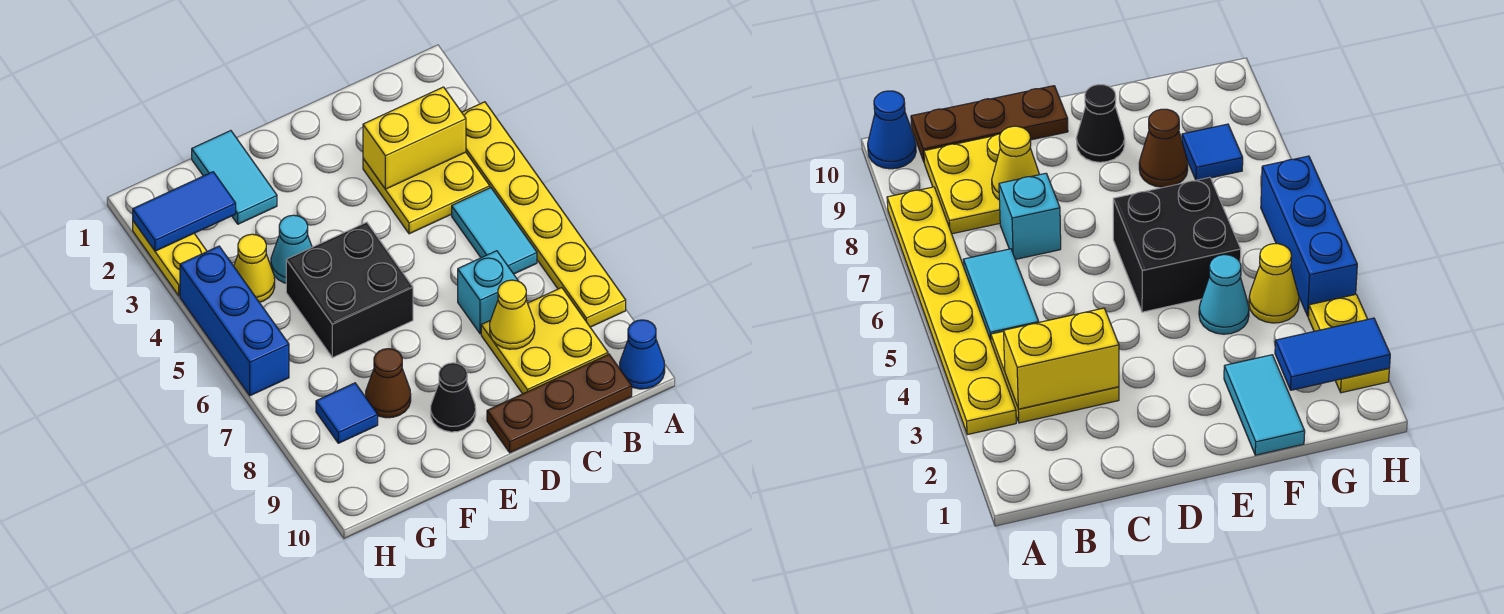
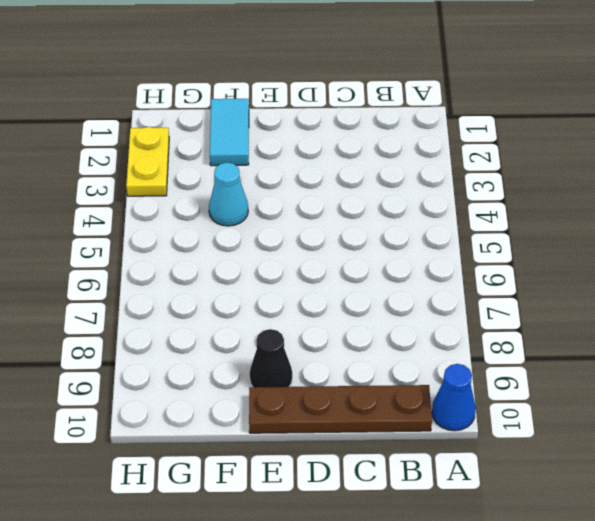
brown 1x4 plate [249,385,432,433] -> brown 1x3 plate [487,354,632,453]
none -> yellow 1x6 plate [462,102,626,327]
none -> yellow 2x2 plate [363,152,490,234]
none -> cyan 1x2 tile [452,188,537,274]

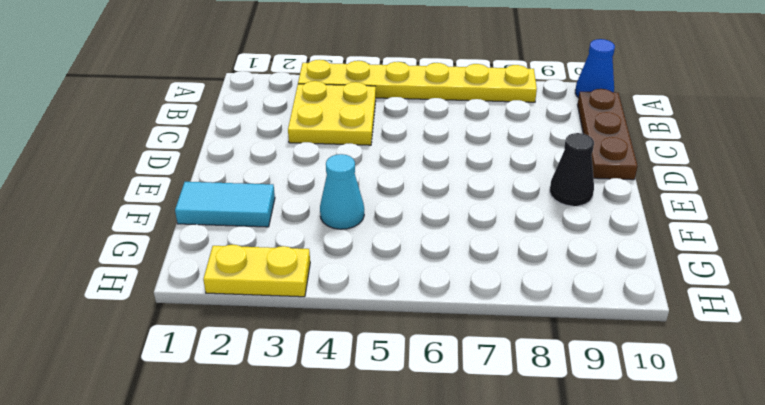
none -> cyan 1x2 tile [452,188,537,274]
none -> yellow 2x2 plate [481,288,608,394]
none -> cyan 1x1 brick [458,251,518,334]

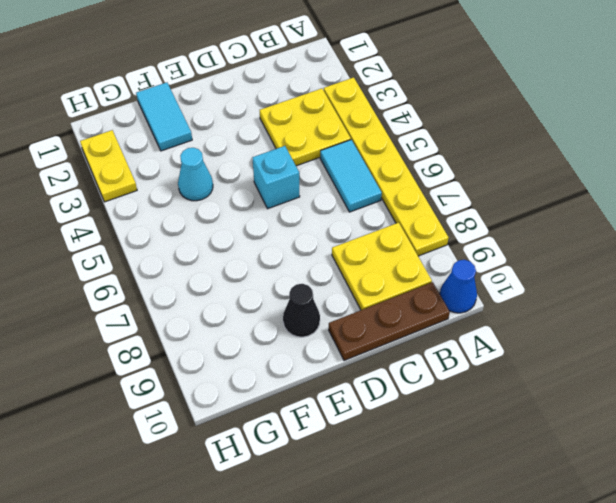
cyan 1x1 brick [253,146,300,209] -> cyan 1x1 brick moved to [458,251,518,334]
none -> black 2x2 brick [286,222,413,358]
none -> brown 1x1 cone [366,349,411,418]
none -> yellow 1x1 cone [234,234,275,302]

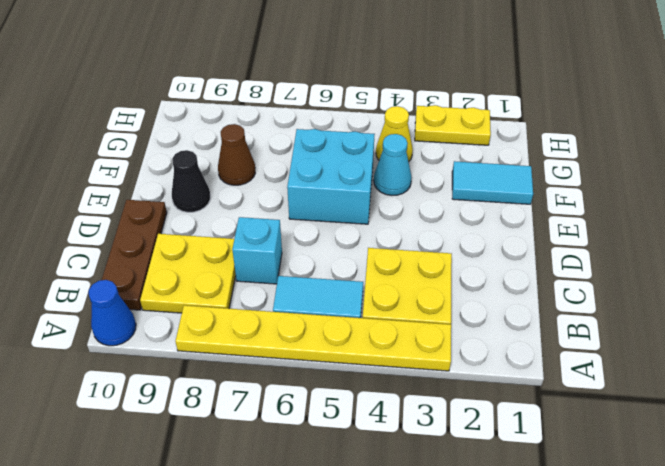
cyan 2x2 brick [287,129,375,224] -> black 2x2 brick [286,222,413,358]
none -> blue 1x1 tile [316,383,378,443]
none -> blue 1x3 brick [180,246,289,396]
none -> yellow 1x2 brick [363,87,466,189]

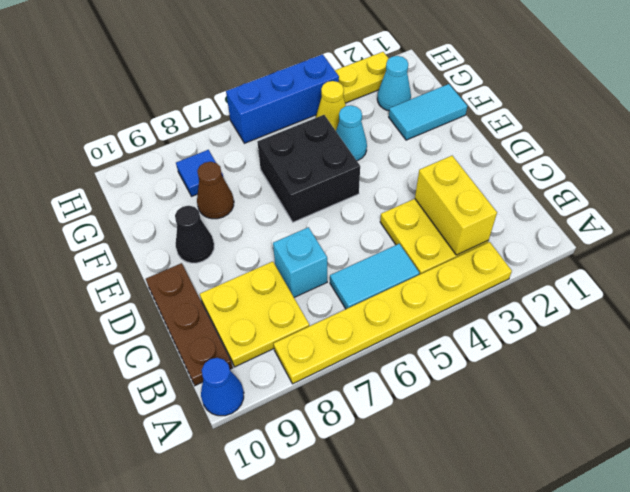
cyan 1x1 cone [377,56,411,111] -> none
none -> yellow 1x1 cone [490,280,535,349]
none -> blue 1x2 tile [133,172,236,251]

